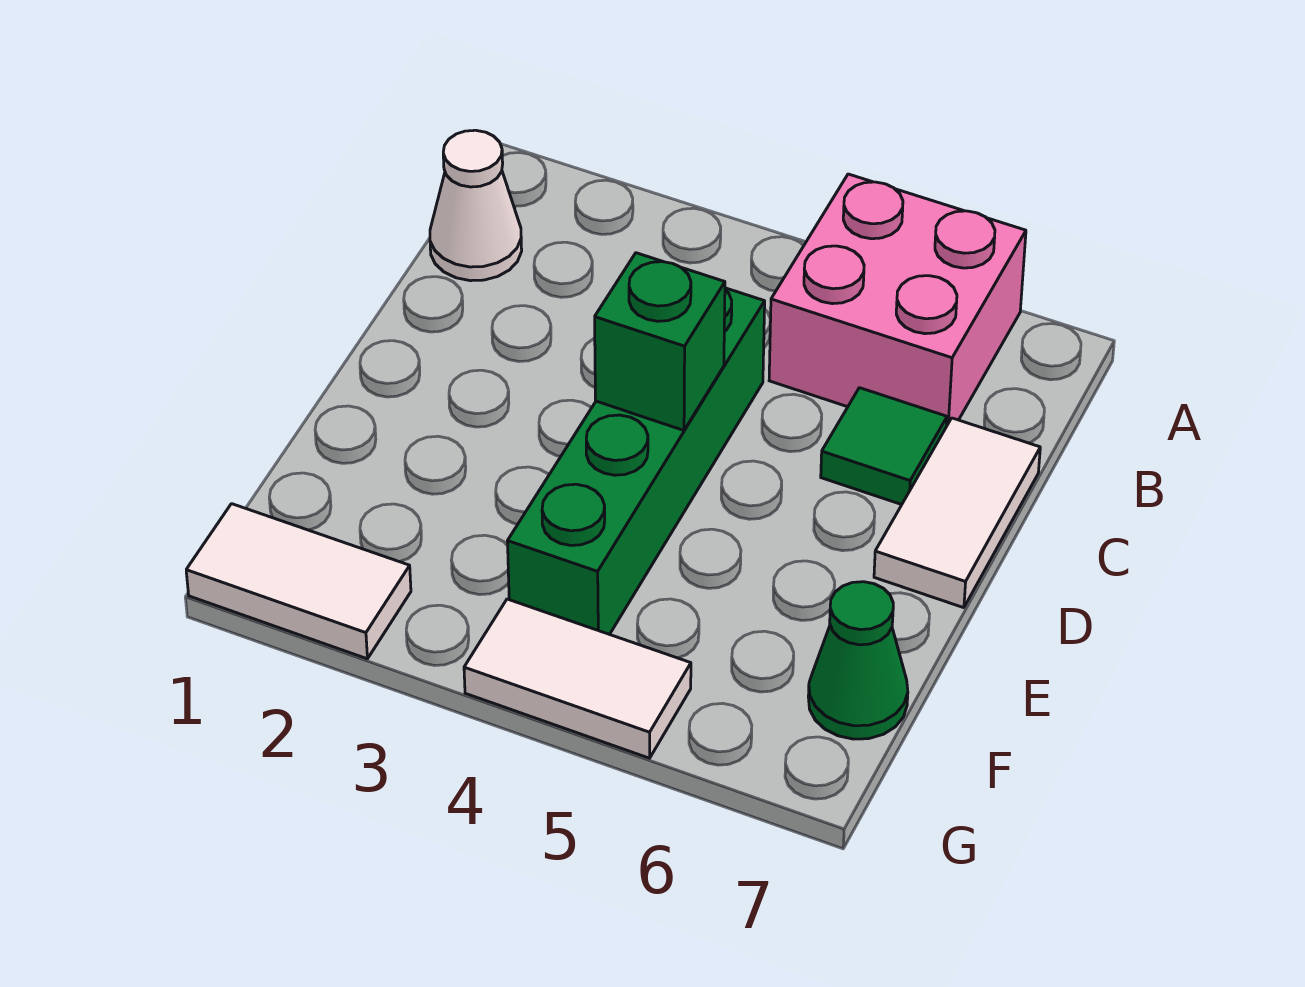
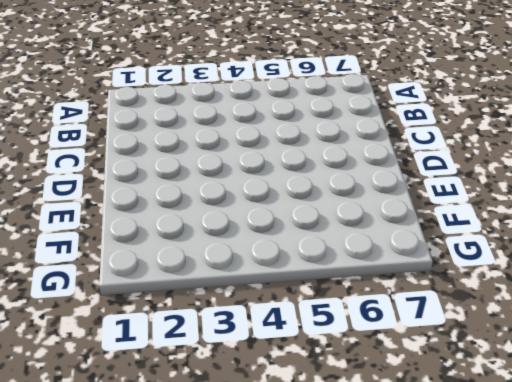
none -> pink 2x2 brick [769,174,1026,425]
none -> white 1x1 cone [430,130,522,281]

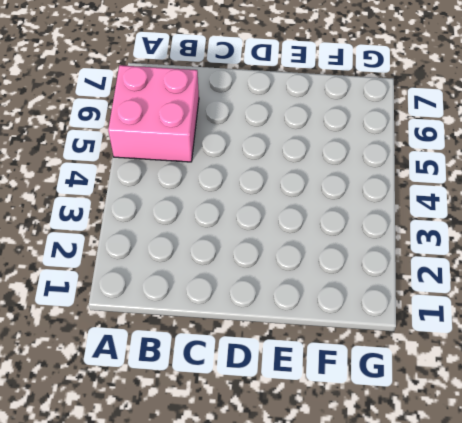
none -> white 1x1 cone [430,130,522,281]
none -> green 1x4 brick [507,288,765,635]

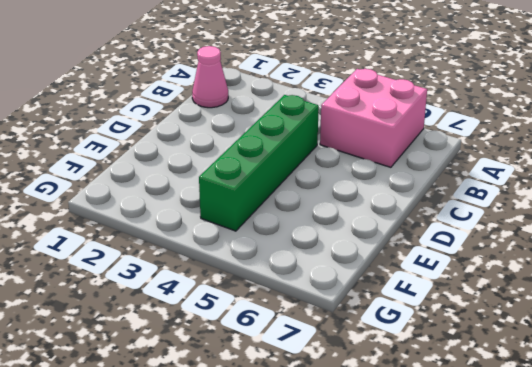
pink 1x1 cone [192,46,228,108] -> white 1x1 cone [430,130,522,281]
none -> green 1x1 tile [821,388,947,505]
none -> white 1x2 tile [874,418,1040,608]

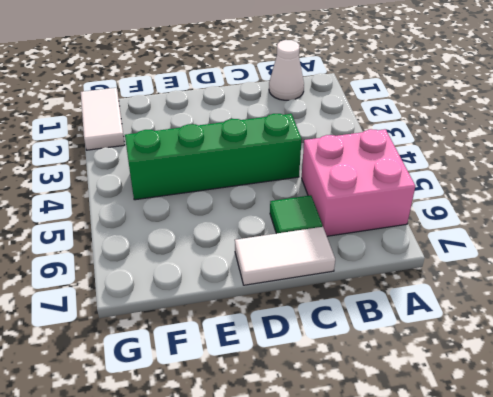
none -> green 1x1 cone [808,582,908,739]
none -> white 1x2 tile [464,599,691,758]

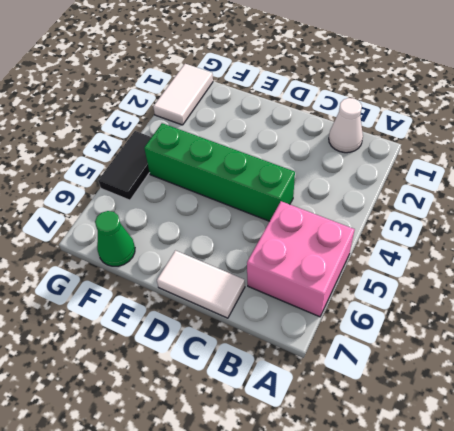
black 1x2 tile [98,131,151,200] -> white 1x2 tile [464,599,691,758]
none -> green 1x1 tile [821,388,947,505]
none -> green 1x1 brick [595,253,725,430]

